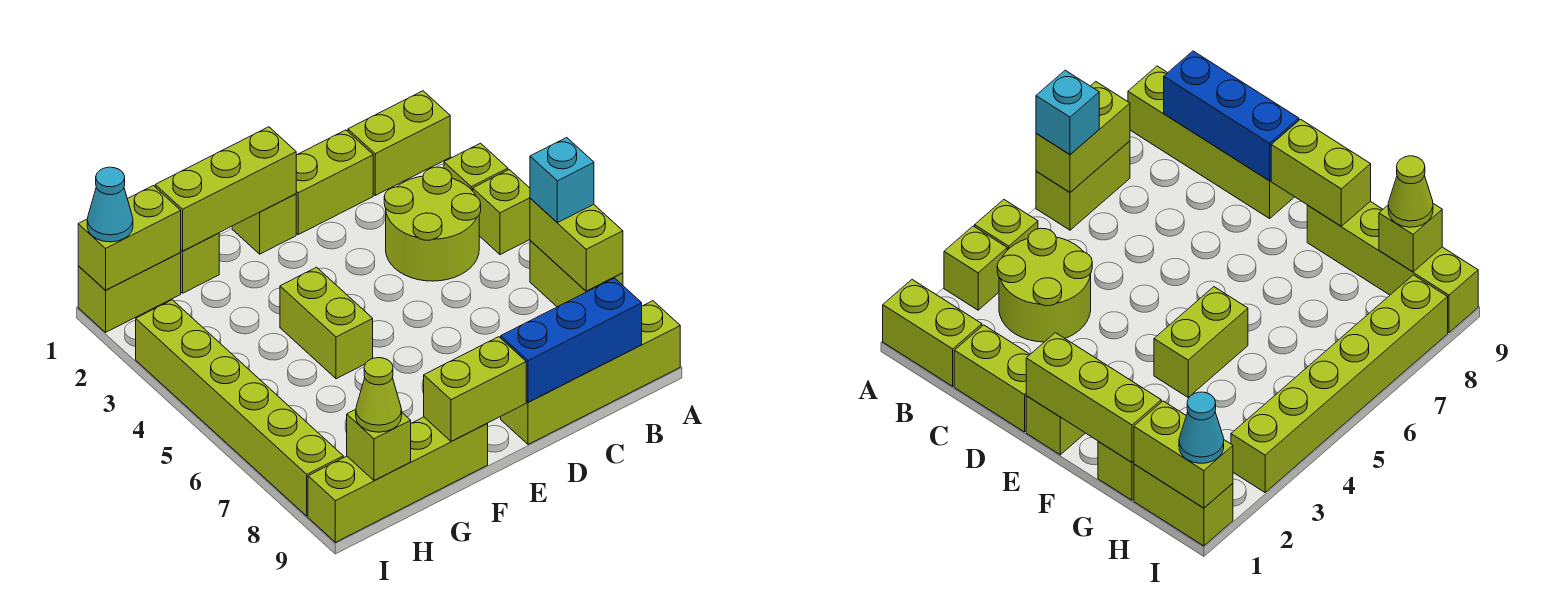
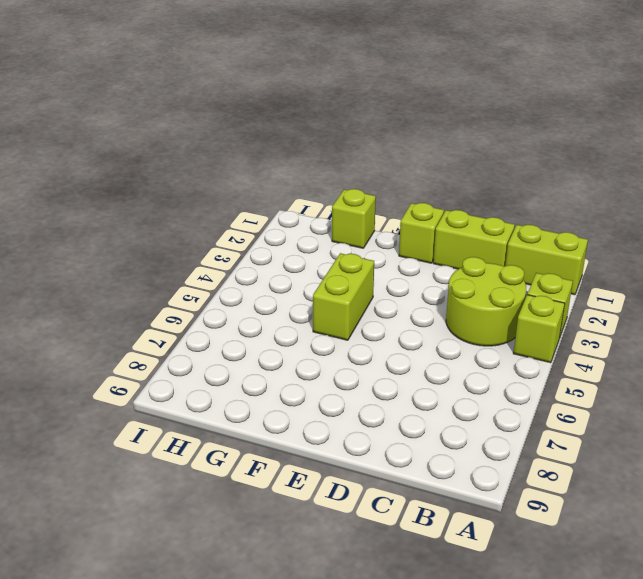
none -> lime 1x2 brick [530,240,623,307]
none -> lime 1x4 brick [501,301,680,444]
none -> lime 1x4 brick [308,417,488,542]

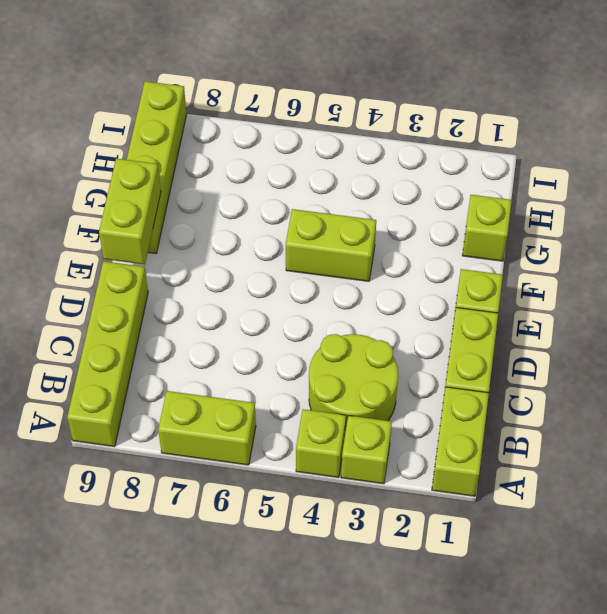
none -> lime 1x2 brick [78,253,181,332]
none -> lime 1x6 brick [136,300,343,516]
none -> lime 1x2 brick [530,198,623,291]

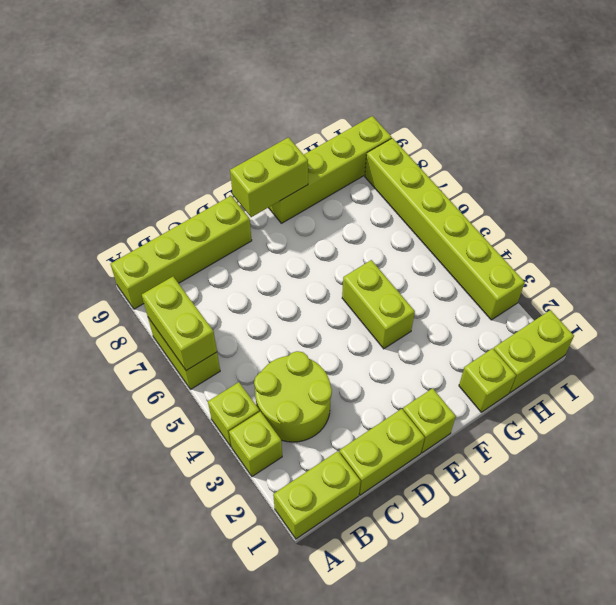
none -> blue 1x3 brick [501,278,642,402]
none -> lime 1x3 brick [155,127,296,251]
none -> lime 1x2 brick [78,186,181,290]

